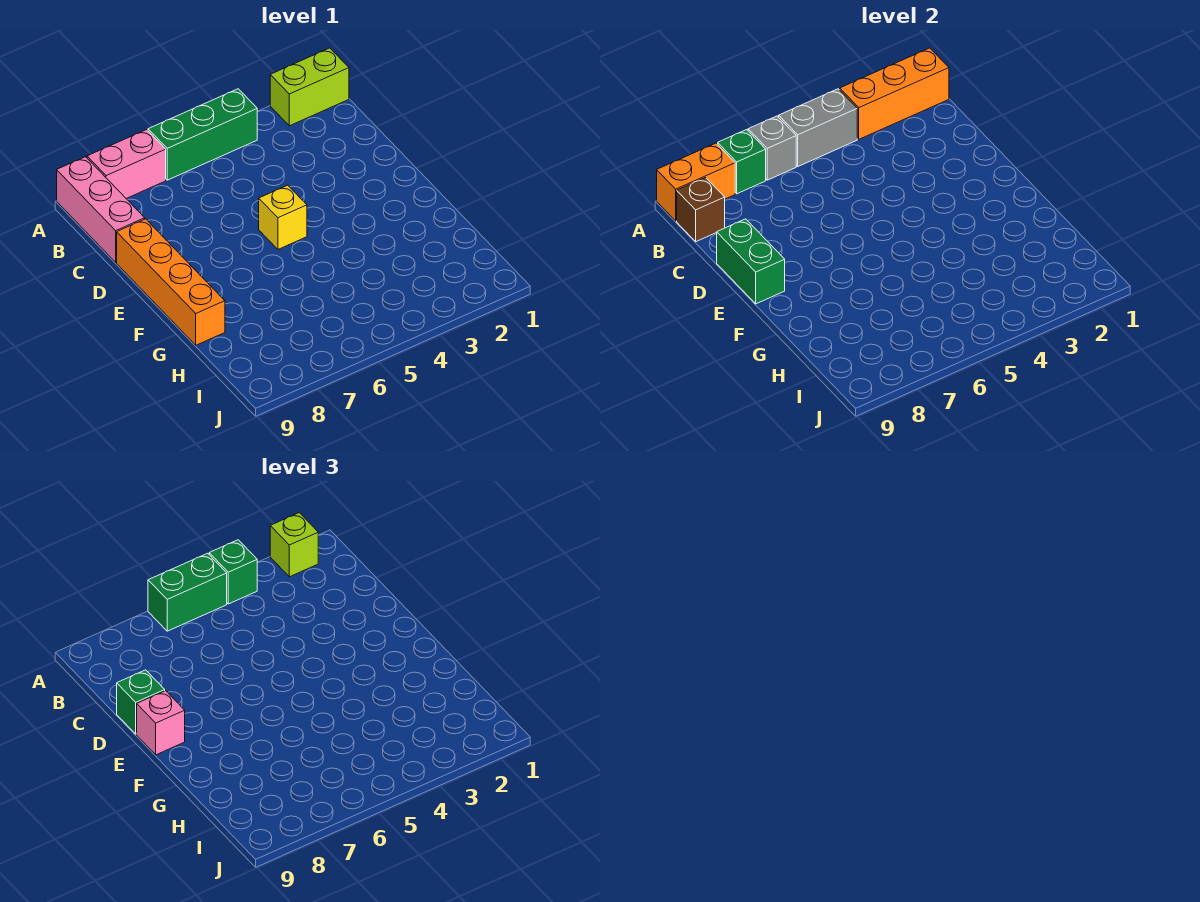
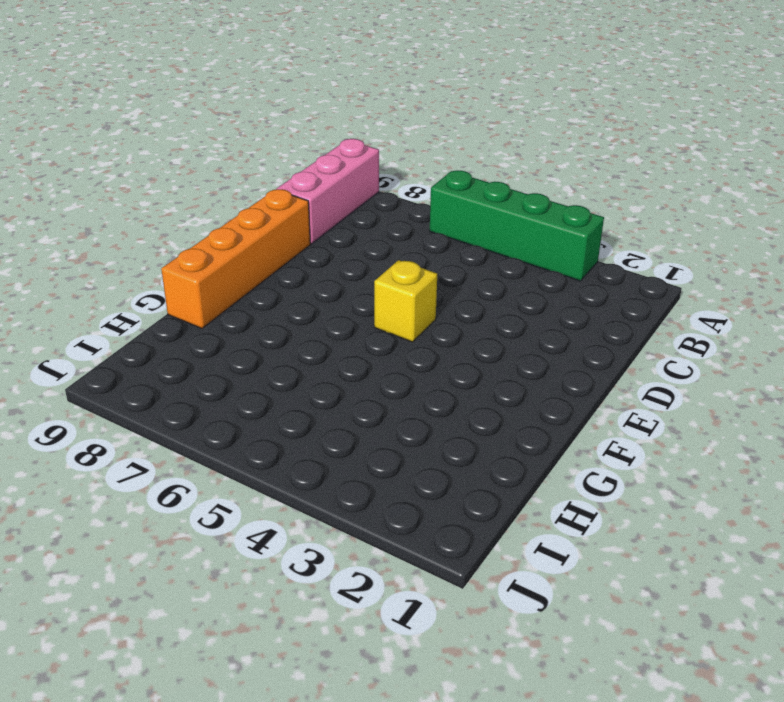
green 1x4 brick [430,171,604,281] -> green 1x3 brick [148,89,257,180]
none -> lime 1x2 brick [270,48,349,126]
none -> pink 1x2 brick [87,130,166,199]
none -> orange 1x3 brick [840,48,949,139]

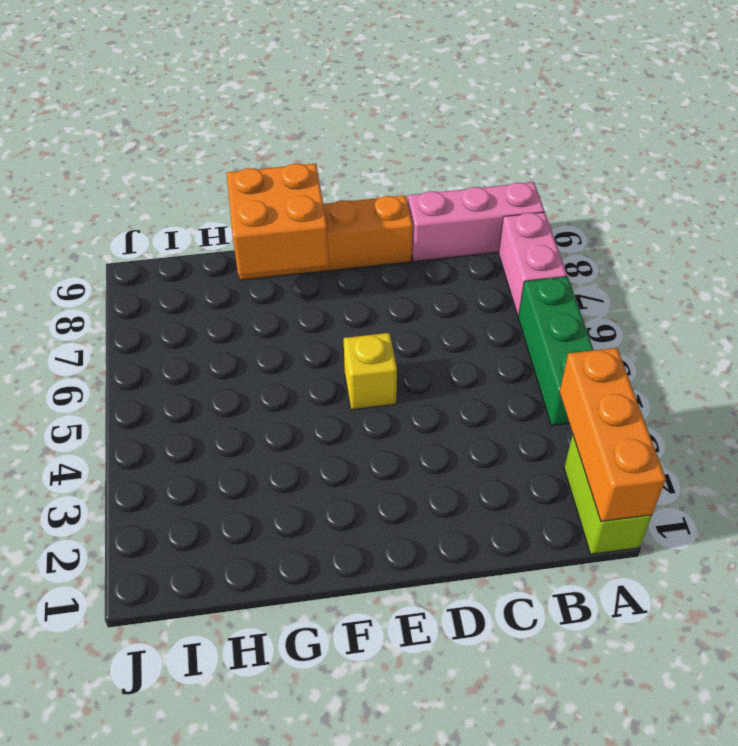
orange 2x2 brick [227,164,329,276] -> none
none -> grey 1x2 brick [779,89,857,166]
none -> grey 1x1 brick [748,116,796,180]
none -> green 1x1 brick [718,130,766,194]

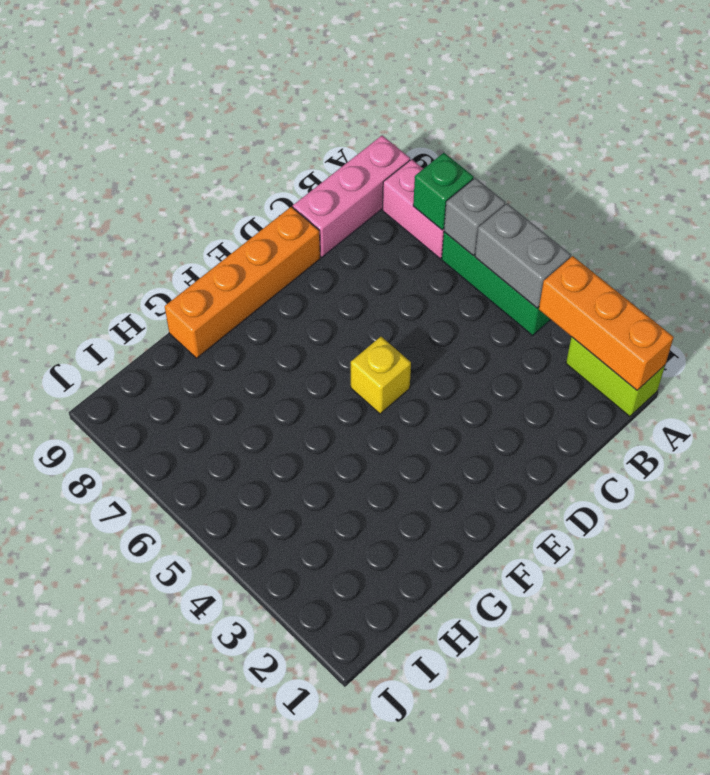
none -> orange 1x2 brick [657,143,735,221]
none -> brown 1x1 brick [677,178,725,242]
none -> green 1x2 brick [717,219,785,304]

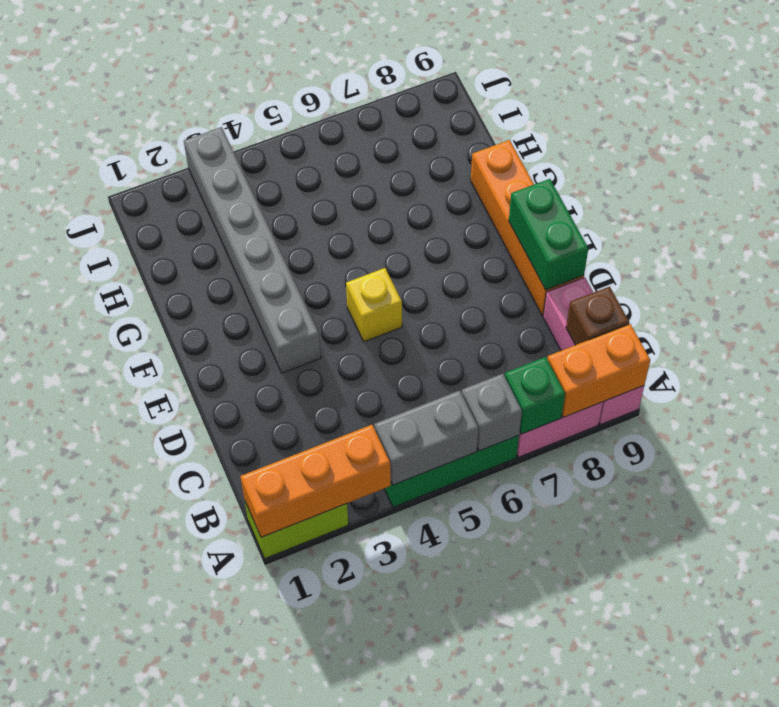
grey 1x6 brick [184,127,321,373] -> none
none -> lime 1x1 brick [270,513,318,577]
none -> green 1x1 brick [209,540,257,604]
none -> green 1x2 brick [148,553,227,631]

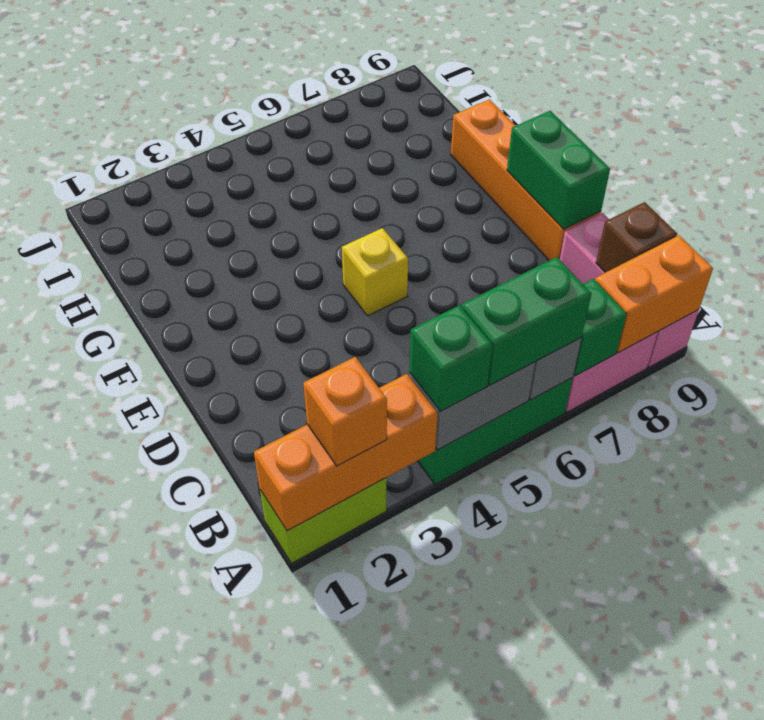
orange 1x1 brick [303,357,387,466] -> lime 1x1 brick [270,513,318,577]
none -> green 1x1 brick [117,670,165,734]
none -> pink 1x1 brick [137,691,185,755]

